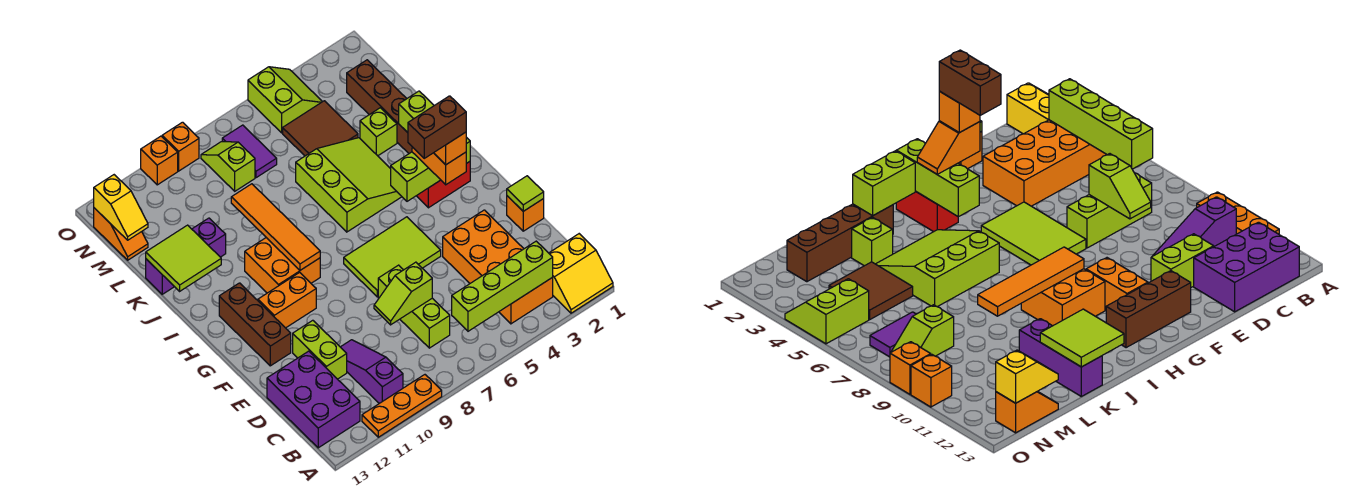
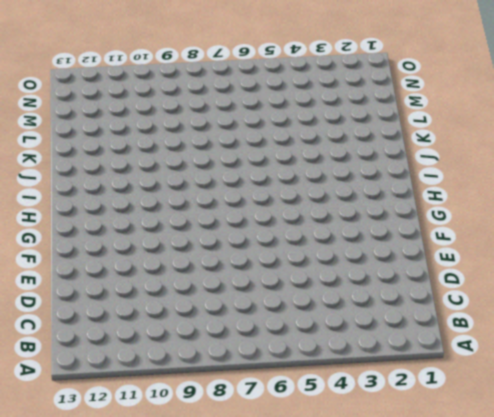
none -> yellow 2x2 slope [549,234,613,313]
none -> orange 1x3 plate [362,375,442,437]
none -> orange 2x4 brick [443,210,553,324]
none -> purple 1x3 slope [341,340,403,403]

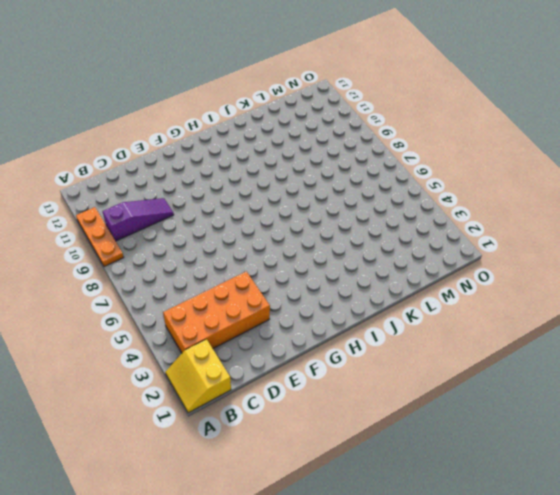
none -> purple 2x3 brick [267,351,360,448]
none -> lime 1x3 brick [378,265,450,348]
none -> lime 1x2 brick [293,320,347,379]
none -> orange 1x1 brick [507,196,544,231]

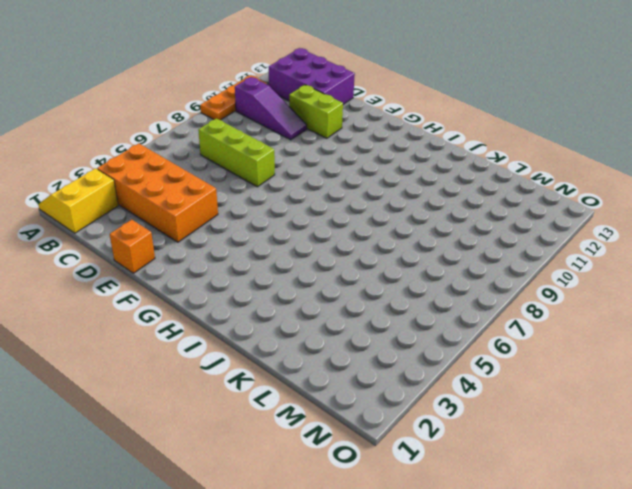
none -> lime 2x3 tile [344,217,441,297]
none -> brown 1x3 brick [219,283,291,366]
none -> orange 1x2 brick [258,272,316,328]
none -> red 1x2 brick [417,162,470,208]

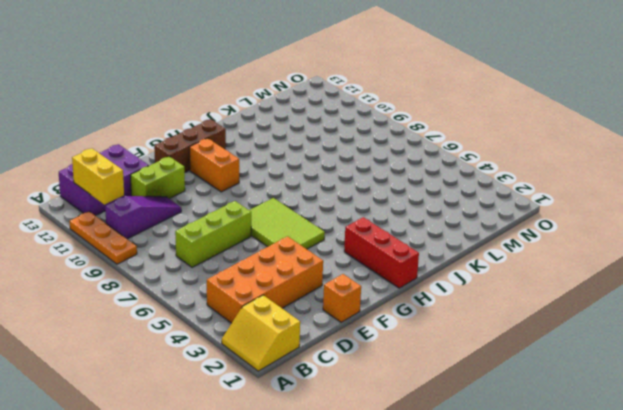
yellow 1x2 brick [72,148,124,205] -> none
red 1x3 brick [344,217,419,288] -> red 1x2 brick [417,162,470,208]
none -> orange 2x2 brick [245,238,320,293]
none -> lime 3x3 slope [296,138,402,232]
none -> brown 1x4 brick [347,60,413,153]
none -> lime 1x1 brick [360,108,397,156]

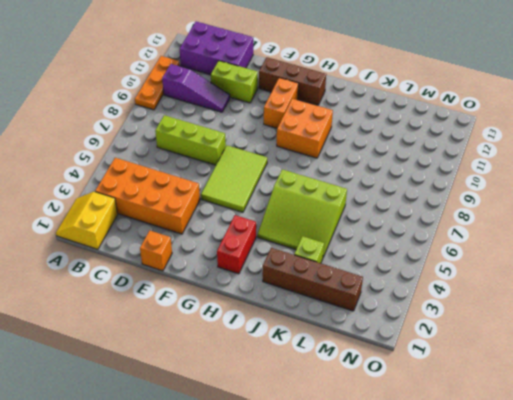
none -> purple 1x3 brick [146,218,226,294]
none -> brown 2x2 tile [283,101,358,156]
none -> purple 1x2 tile [222,125,277,178]
none -> lime 1x2 slope [201,142,255,191]

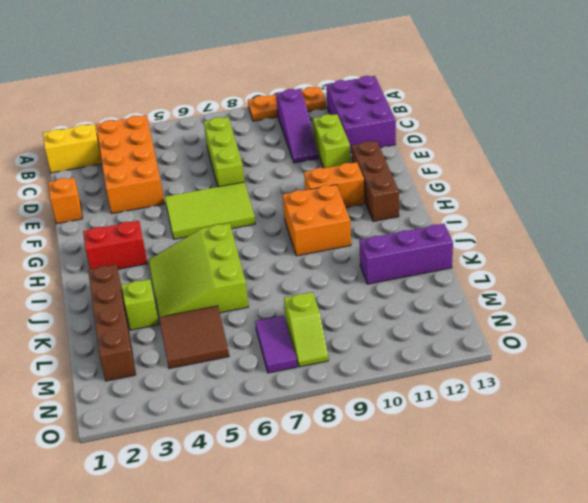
none -> orange 1x2 slope [94,208,148,260]
none -> lime 2x2 slope [248,67,322,133]
none -> orange 1x1 brick [162,122,199,171]
none -> orange 1x1 brick [141,136,178,185]

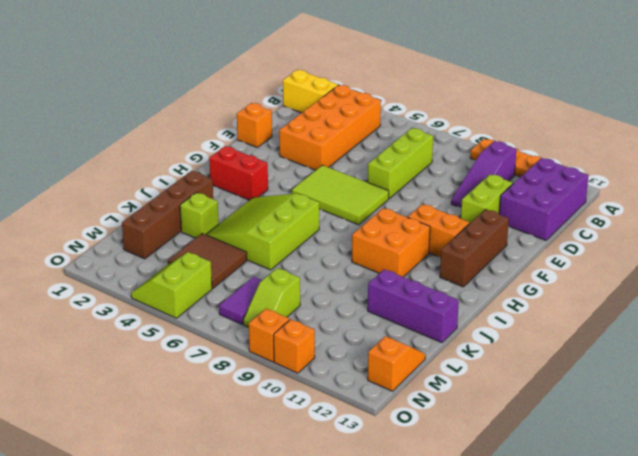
none -> lime 1x4 brick [452,241,553,331]
none -> lime 1x2 slope [374,262,432,325]
none -> lime 1x1 tile [507,176,544,211]
none -> lime 1x3 brick [391,137,470,201]

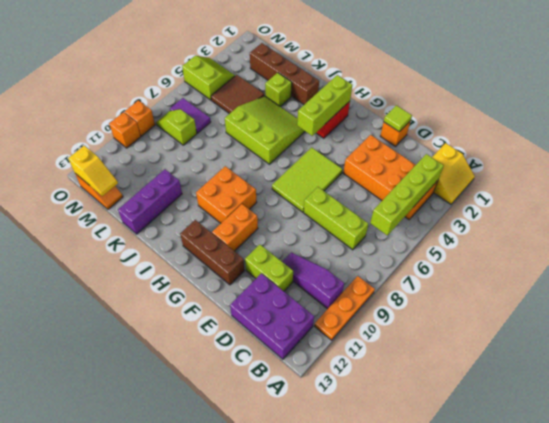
none -> lime 1x2 slope [374,262,432,325]
none -> orange 1x4 tile [231,184,320,270]
none -> lime 1x2 brick [399,91,434,132]
none -> lime 2x2 tile [146,225,221,291]

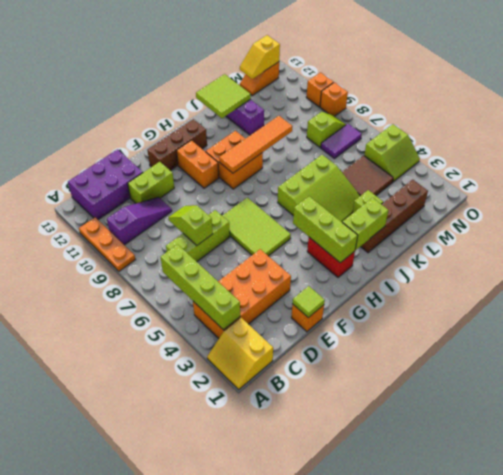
none -> orange 1x2 slope [412,148,466,185]
none -> orange 1x1 brick [434,132,466,165]
none -> brown 1x2 brick [408,96,466,158]

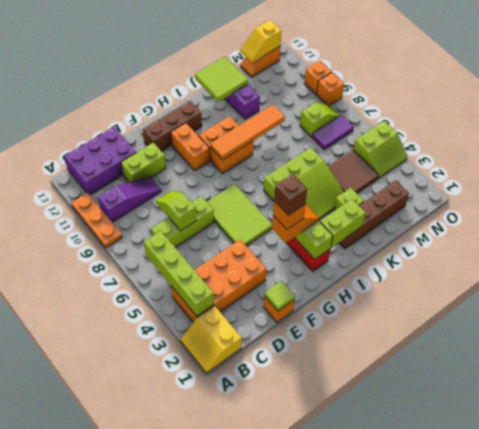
brown 1x1 brick [274,174,307,215] -> brown 1x2 brick [408,96,466,158]

